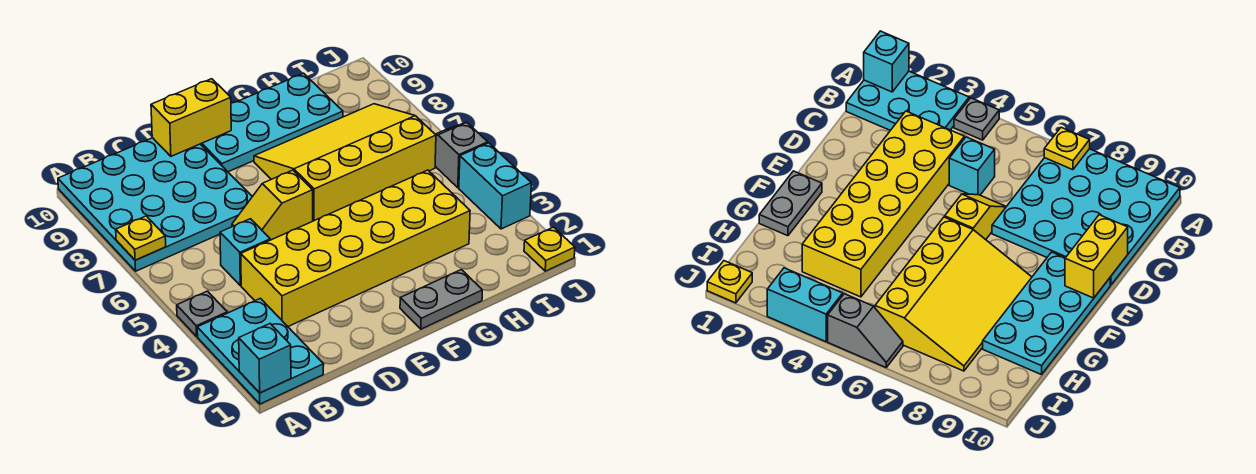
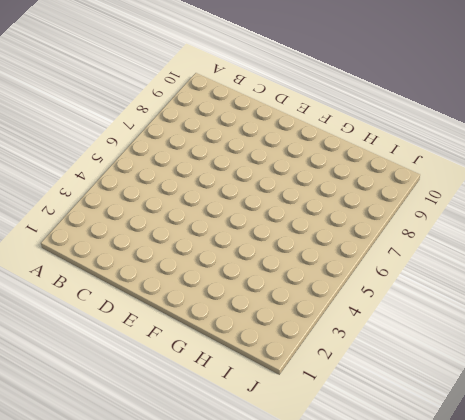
none -> cyan 2x3 plate [197,298,324,404]
none -> grey 1x1 plate [177,291,227,336]
none -> cyan 4x4 plate [58,138,252,271]

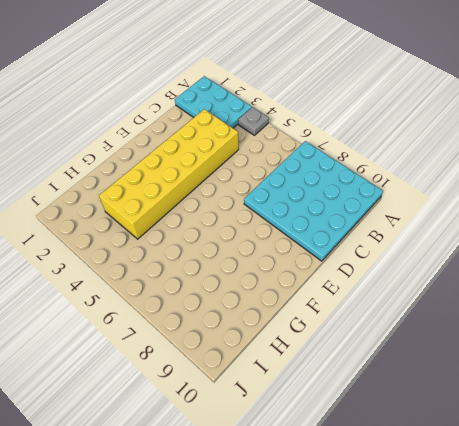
none -> cyan 1x1 brick [220,219,270,286]
none -> yellow 1x2 slope [232,170,313,240]
none -> cyan 2x4 plate [201,73,343,172]

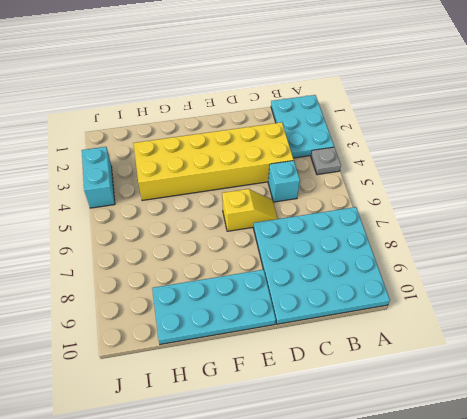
none -> grey 1x2 plate [400,270,482,329]
none -> yellow 3x4 slope [254,104,436,221]
none -> yellow 1x1 plate [524,227,575,271]

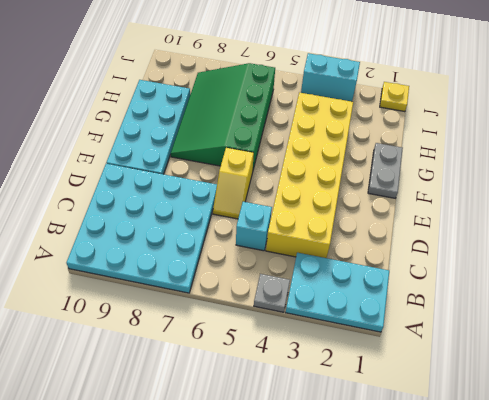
green 3x4 slope [171,63,275,169] -> yellow 3x4 slope [254,104,436,221]
none -> grey 1x2 slope [435,122,488,188]
none -> cyan 1x1 brick [239,324,291,393]
none -> yellow 1x1 plate [116,216,166,260]

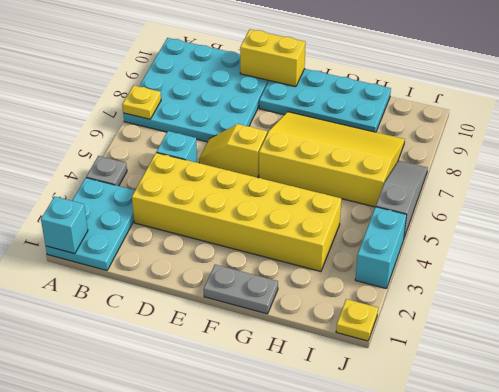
grey 1x3 slope [376,161,428,237] -> grey 1x2 slope [435,122,488,188]

